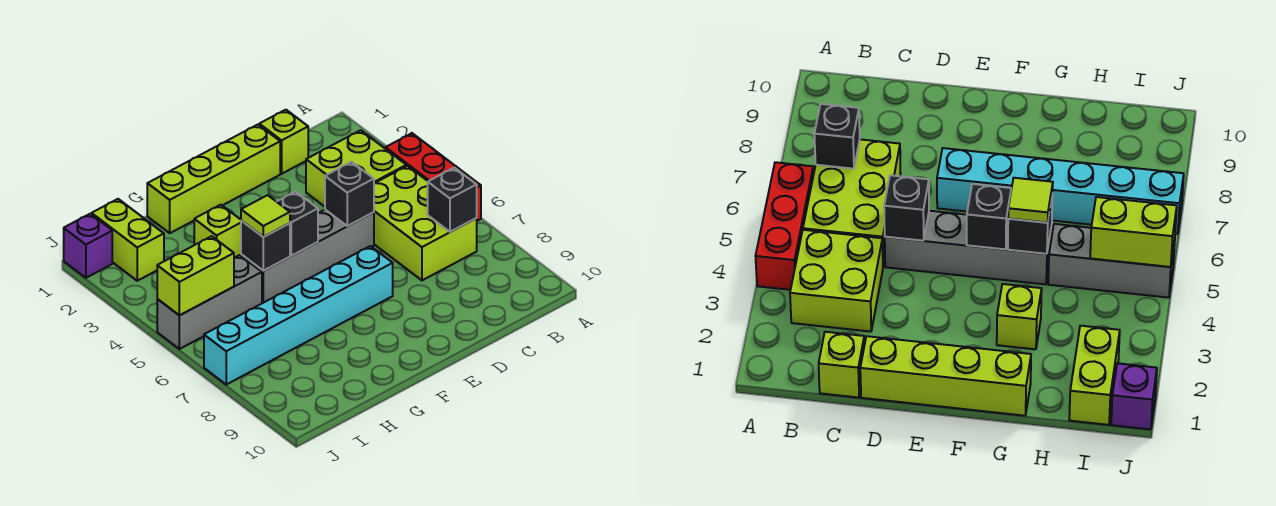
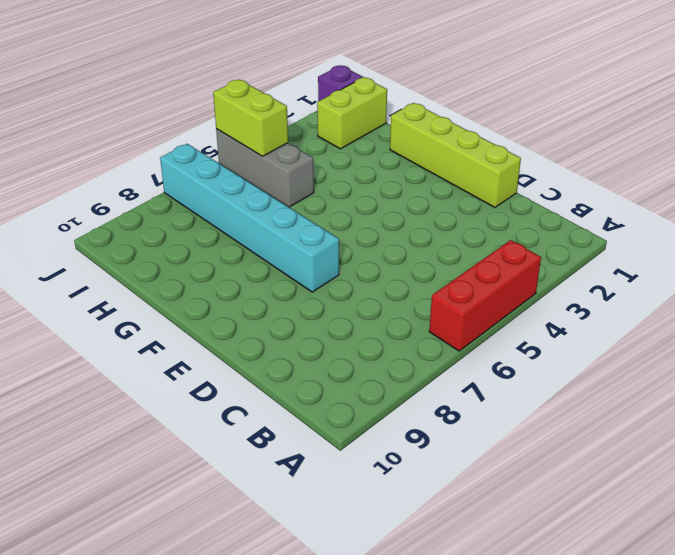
none -> lime 2x2 brick [306,130,406,207]
none -> lime 2x3 brick [374,166,477,280]
none -> lime 1x1 brick [259,110,308,174]

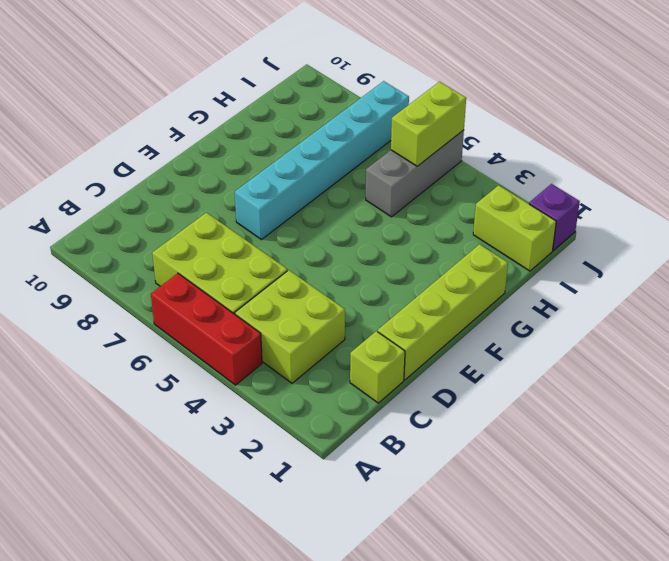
none -> grey 1x4 brick [241,210,374,303]
none -> lime 1x1 brick [194,205,241,258]
none -> black 1x1 brick [428,168,477,232]

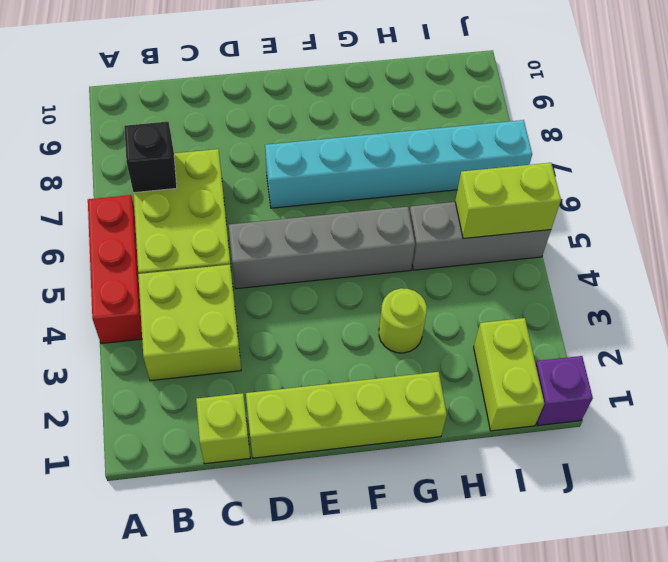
lime 1x1 round brick [379,288,427,353] -> lime 1x1 brick [194,205,241,258]
none -> black 1x1 brick [325,162,374,226]
none -> black 1x1 brick [277,192,318,256]
none -> black 1x1 brick [241,221,290,271]

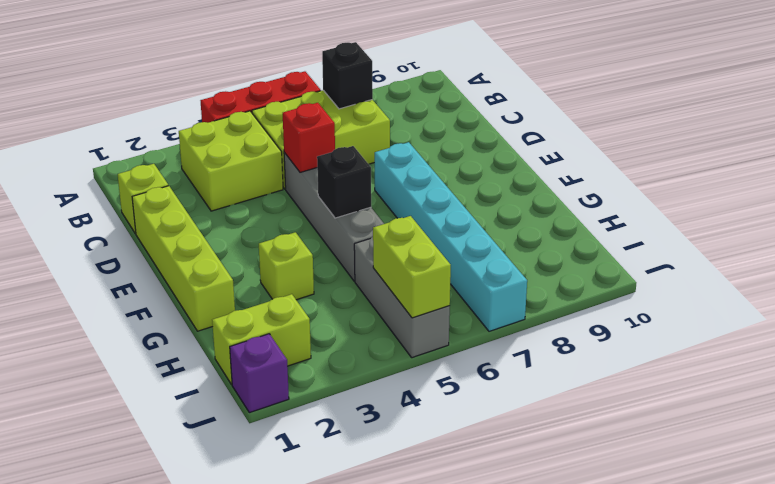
red 1x1 brick [283,103,335,172] -> black 1x1 brick [325,162,374,226]
none -> black 1x1 brick [241,221,290,271]
none -> lime 1x1 tile [241,195,290,237]

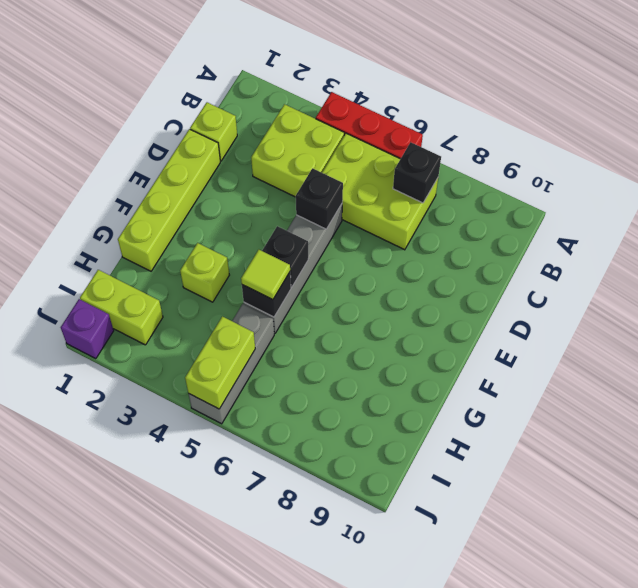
none -> cyan 1x6 brick [204,246,393,384]

